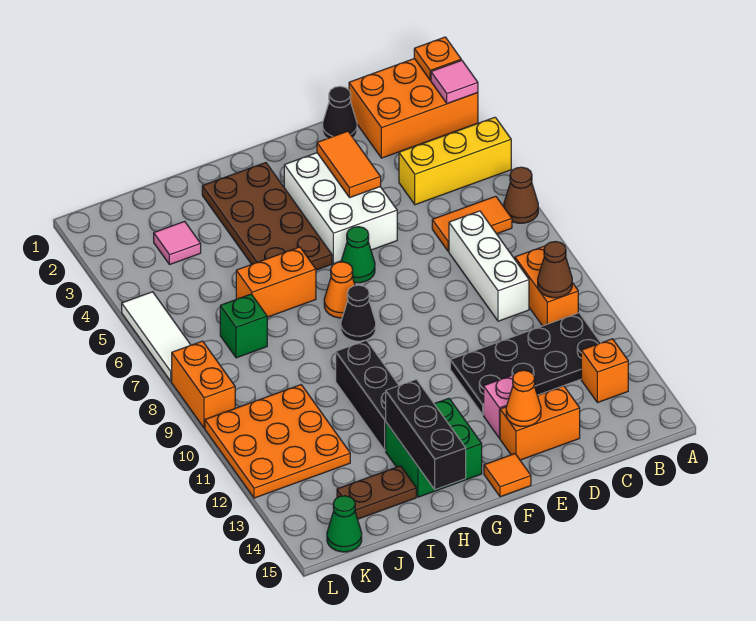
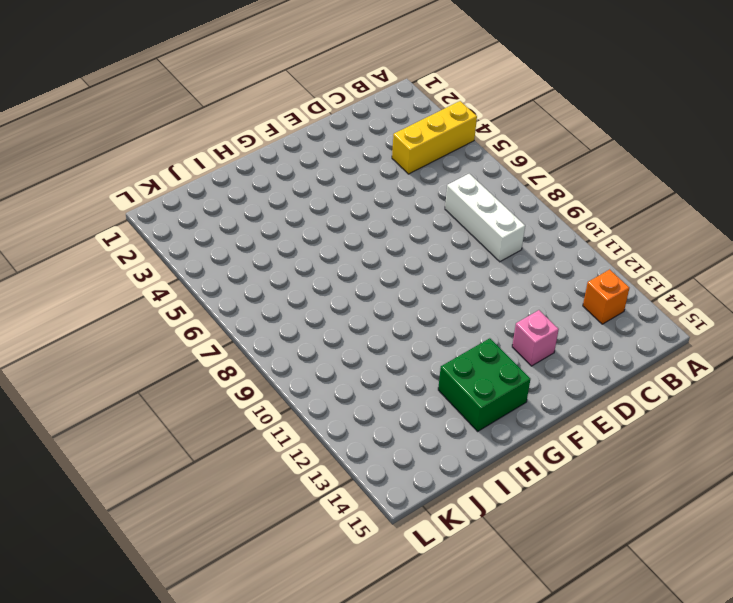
none -> orange 2x3 brick [349,59,478,158]
none -> brown 1x1 cone [504,167,538,223]
none -> orange 1x2 tile [432,196,512,251]
none -> orange 1x2 brick [515,246,578,326]

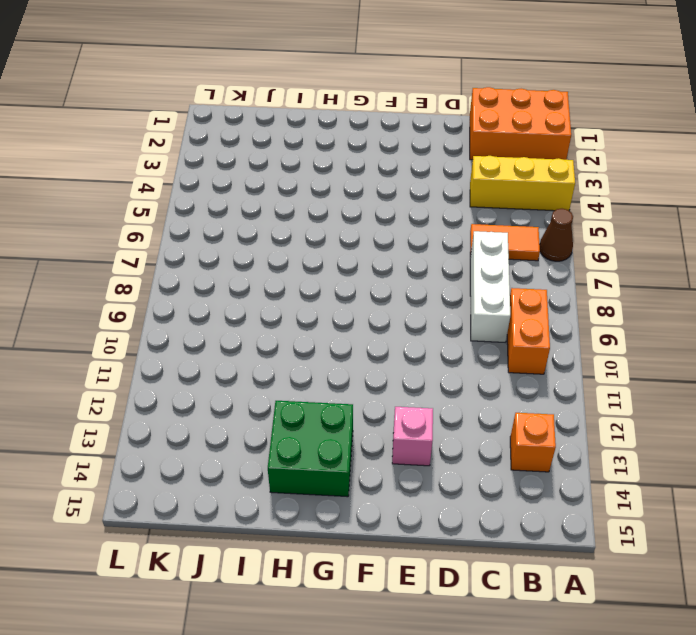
none -> black 2x4 plate [450,313,601,415]
none -> black 1x1 cone [323,86,357,139]
none -> orange 1x2 brick [500,386,580,460]
none -> white 2x3 brick [284,153,397,264]

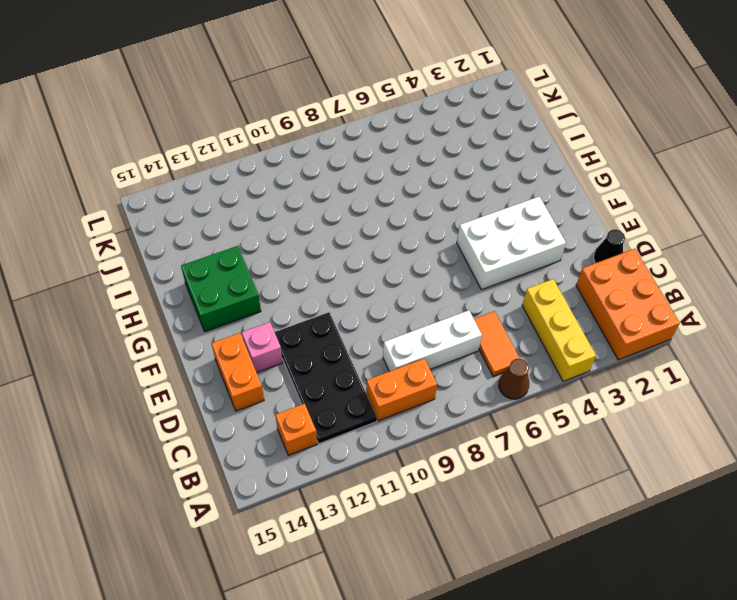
none -> green 1x1 cone [341,227,375,283]
none -> orange 1x1 tile [484,454,531,497]
none -> brown 2x4 plate [202,163,332,270]
none -> orange 1x1 cone [324,262,355,318]

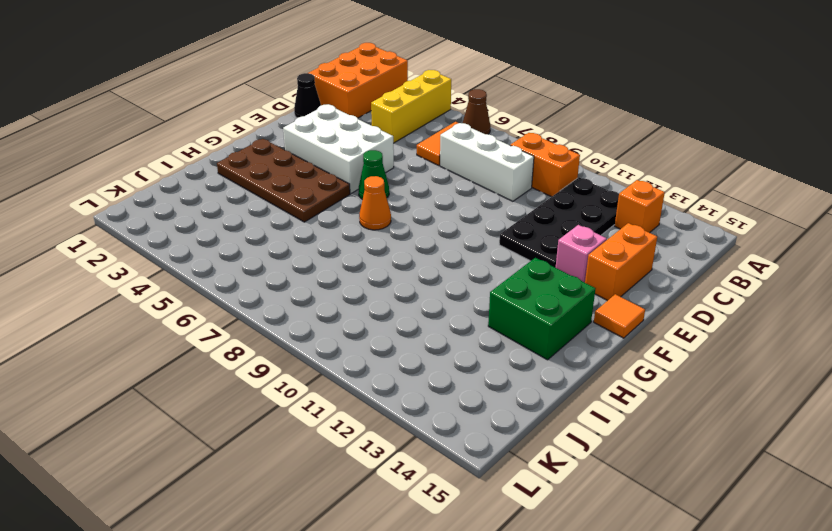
none -> black 1x1 cone [341,285,376,341]
none -> orange 1x2 brick [236,247,316,317]
none -> black 1x3 brick [336,340,399,450]
none -> brown 1x2 plate [337,466,416,519]

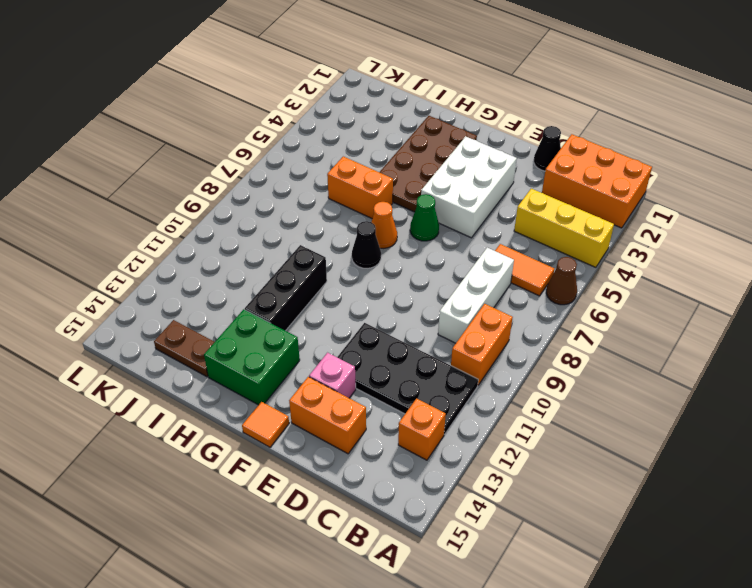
none -> pink 1x1 tile [154,221,201,265]
none -> green 1x1 brick [220,294,267,358]
none -> orange 3x3 plate [205,385,350,498]
none -> green 1x1 cone [327,496,362,552]

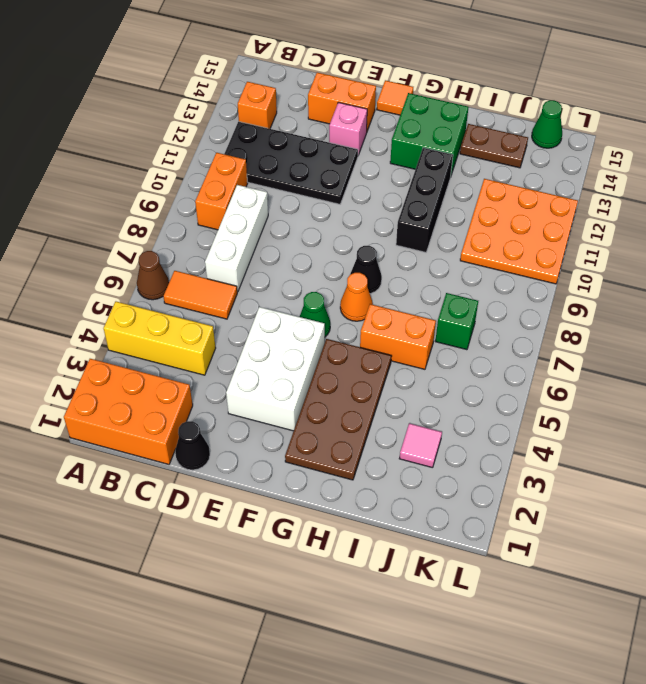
none -> white 1x3 tile [122,292,190,381]
none -> orange 1x2 brick [172,341,235,428]
none -> orange 1x1 plate [414,37,461,80]
none -> pink 1x1 tile [431,60,478,104]

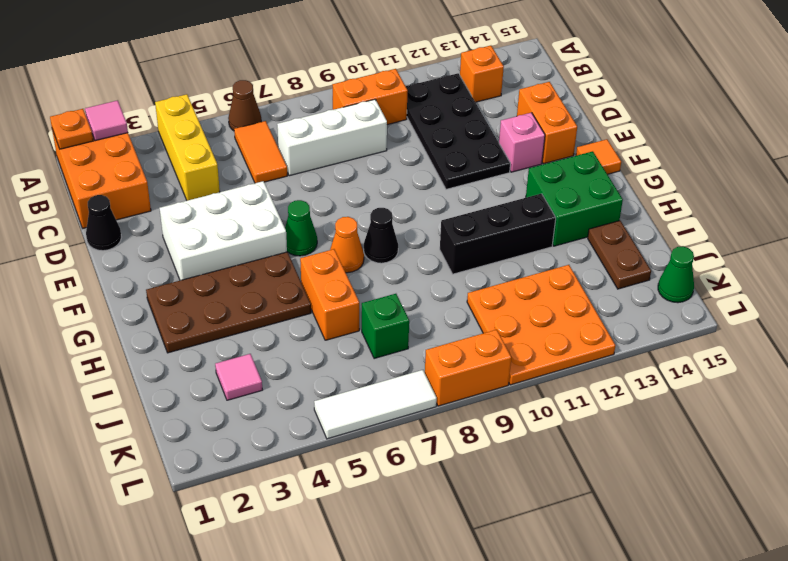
none -> brown 1x1 cone [538,242,572,298]
none -> orange 1x2 tile [317,131,381,198]
none -> orange 1x1 cone [506,370,541,426]
none -> black 1x3 brick [386,379,466,490]

